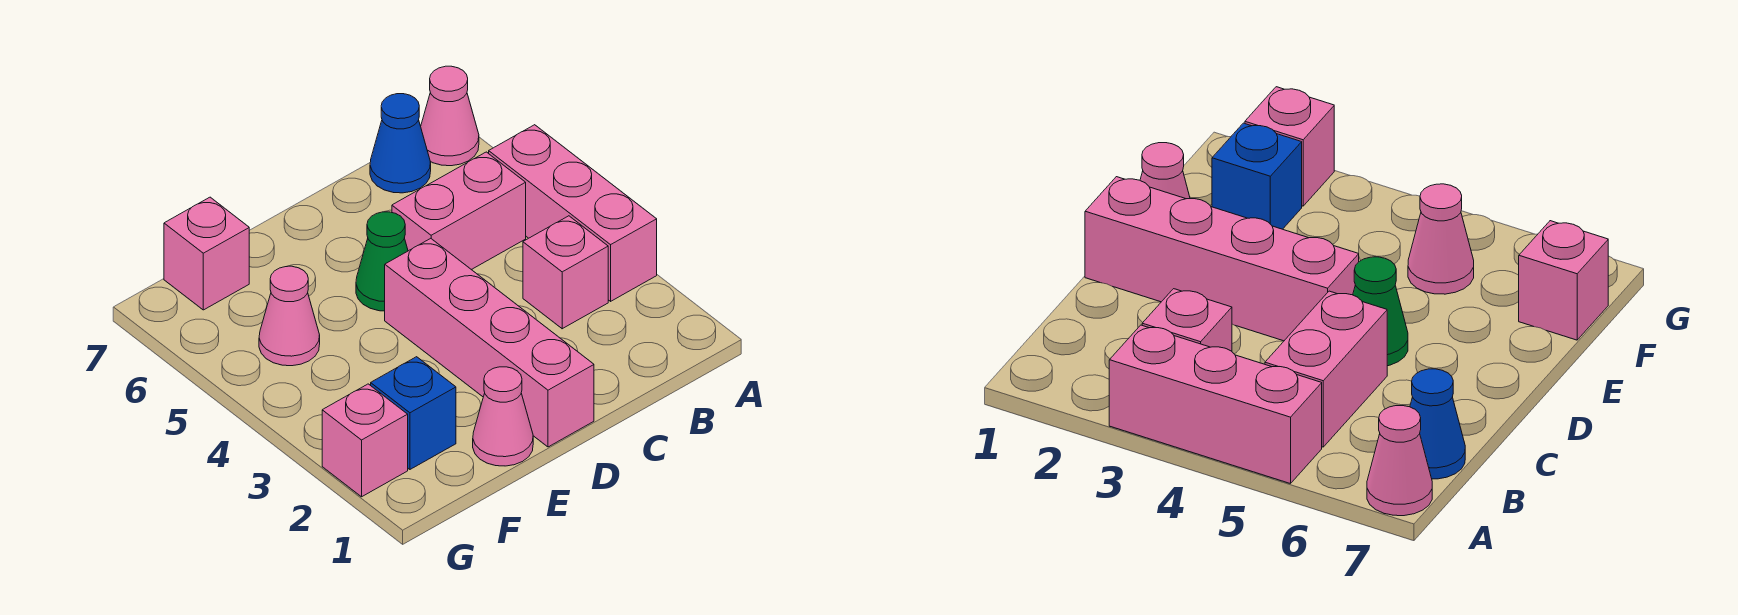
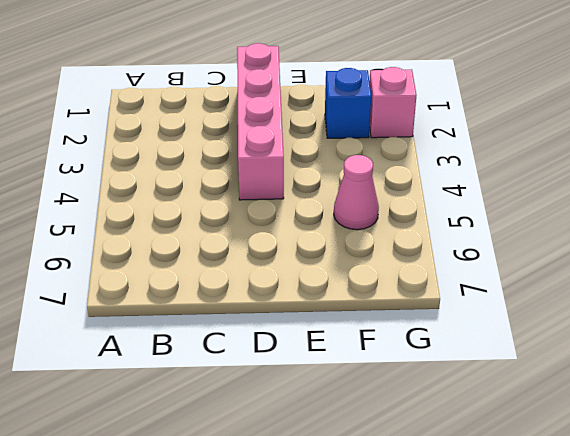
none -> pink 1x3 brick [489,125,657,301]
none -> pink 1x1 cone [421,66,479,166]
none -> pink 1x1 brick [523,216,608,329]

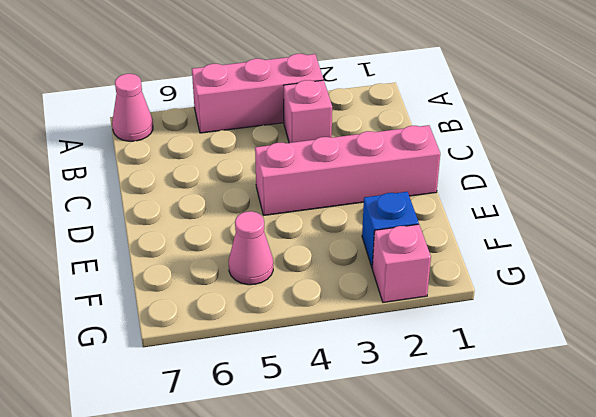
none -> pink 1x2 brick [392,152,526,270]
none -> blue 1x1 cone [370,94,431,193]
none -> green 1x1 cone [356,212,408,311]

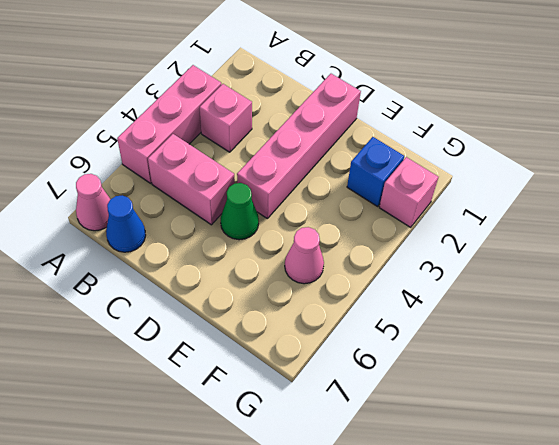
none -> pink 1x1 cone [473,367,533,466]
none -> pink 1x1 brick [164,197,249,310]

